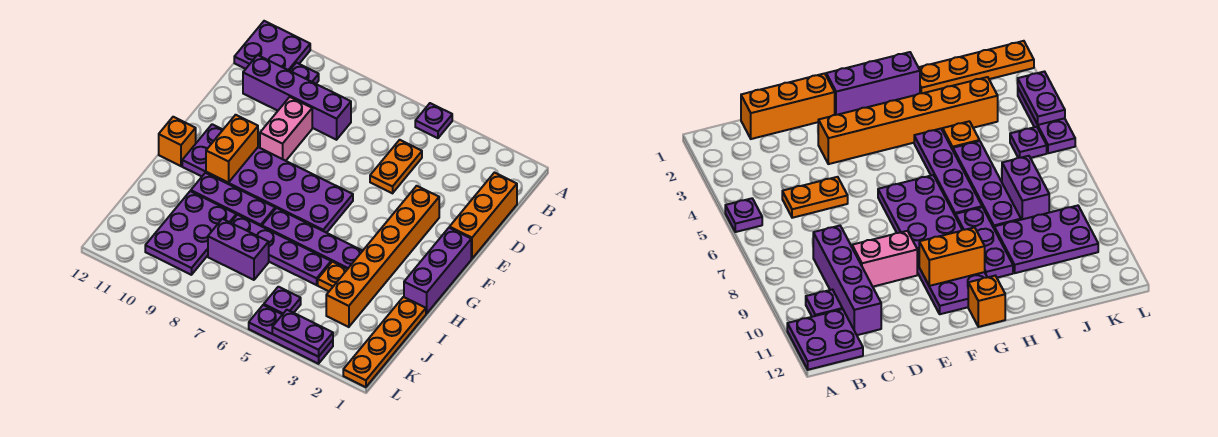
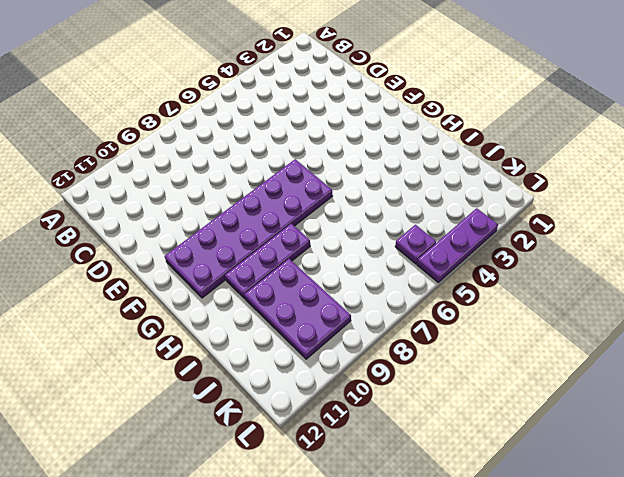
none -> purple 1x1 plate [415,103,452,138]
none -> purple 2x2 plate [234,21,310,71]
none -> purple 1x1 plate [290,63,319,84]

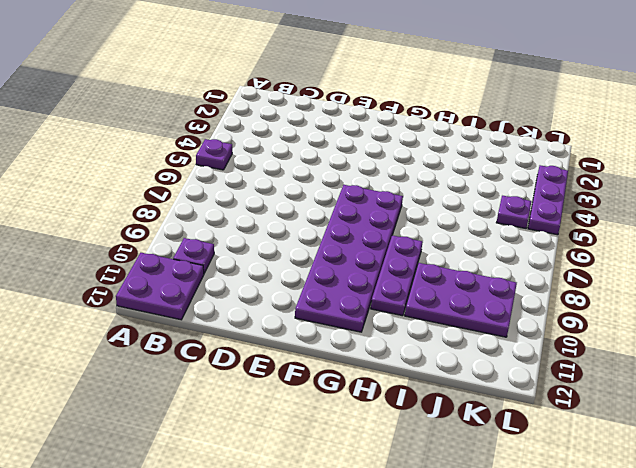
none -> orange 1x3 brick [450,173,517,259]
none -> orange 1x2 plate [370,140,422,193]
none -> purple 1x4 brick [243,55,351,140]

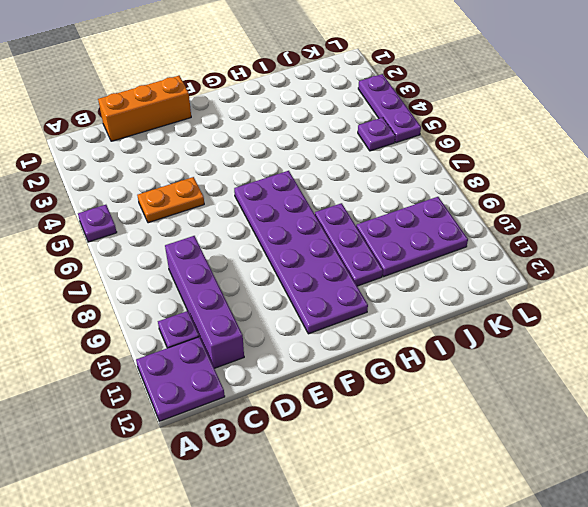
none -> pink 1x2 brick [260,97,312,161]
none -> orange 1x6 brick [326,186,439,327]
none -> purple 1x3 brick [404,228,471,314]

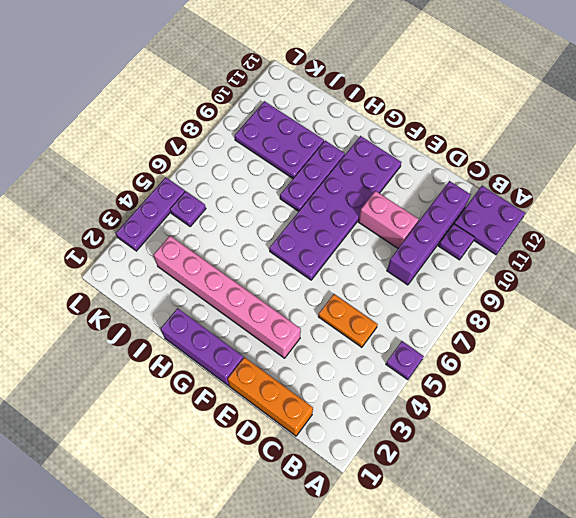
pink 1x6 brick [153,236,301,358] -> orange 1x6 brick [326,186,439,327]
none -> orange 1x1 brick [159,117,196,166]
none -> purple 1x4 plate [262,208,362,269]
none -> orange 1x4 plate [343,297,426,387]

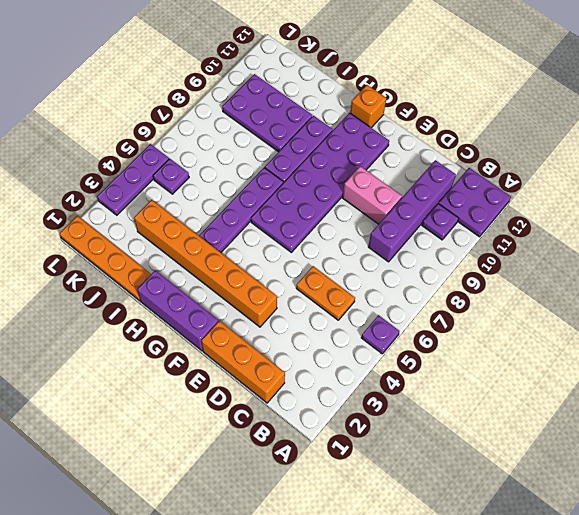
none -> orange 1x1 plate [318,262,347,291]
none -> purple 1x4 plate [231,215,331,285]
none -> purple 1x2 brick [208,219,269,280]

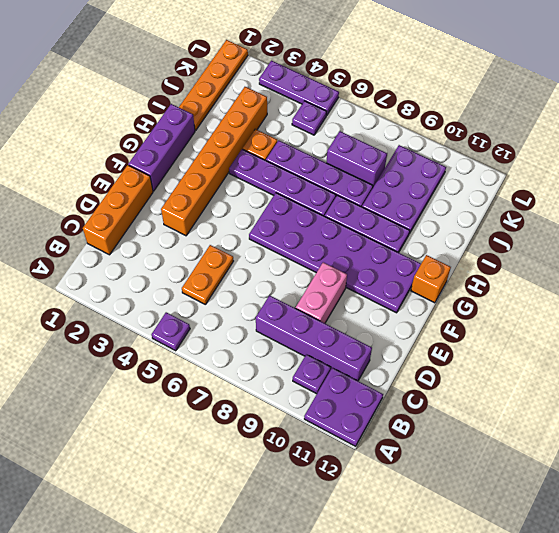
none -> orange 1x2 brick [206,115,258,183]
none -> purple 1x2 plate [272,310,333,357]

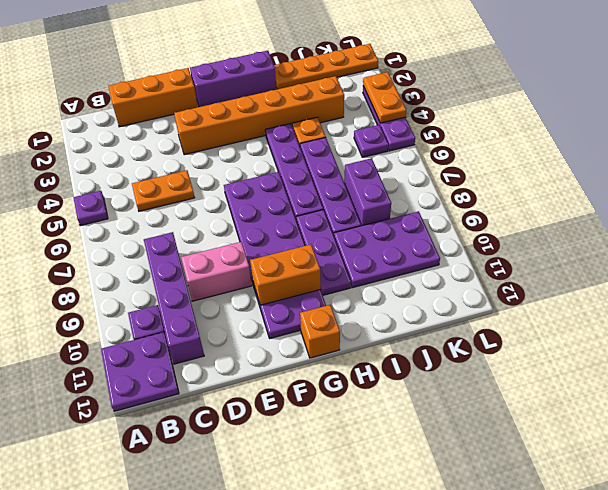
orange 1x2 plate [363,72,406,123] -> purple 1x2 plate [272,310,333,357]

